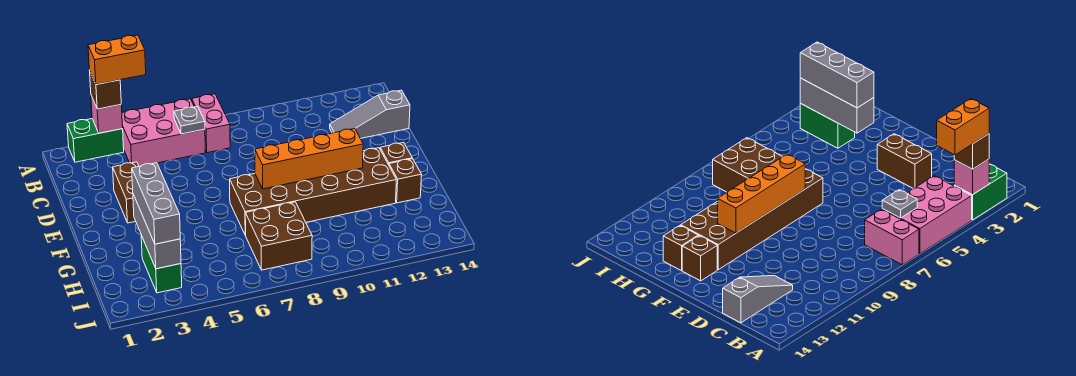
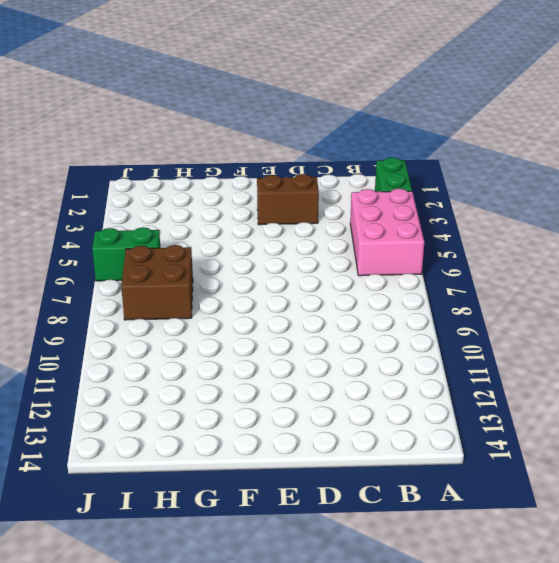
green 1x2 brick [92,227,160,281] -> green 1x2 brick moved to [141,236,182,293]
none -> pink 1x2 brick [192,94,230,153]
none -> grey 1x3 slope [330,90,410,139]
none -> brown 2x6 brick [230,148,396,235]

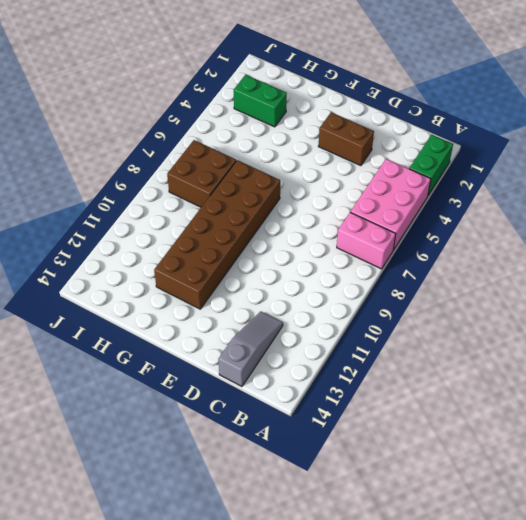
none -> brown 1x1 brick [380,142,412,165]
none -> brown 1x1 brick [389,159,422,203]
none -> pink 1x1 brick [91,96,123,133]

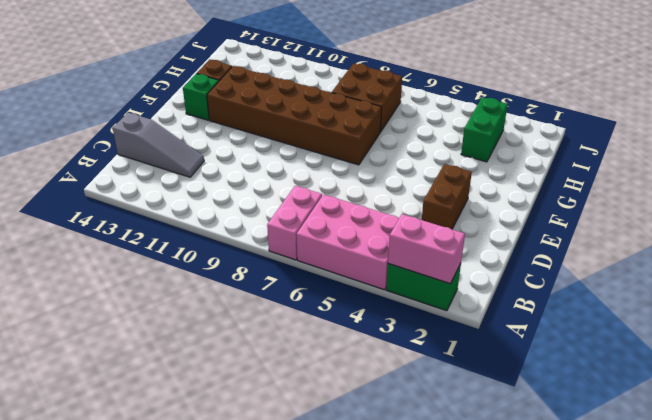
pink 1x2 brick [388,214,465,284] -> pink 1x1 brick [91,96,123,133]
green 1x1 brick [183,74,219,120] -> brown 1x1 brick [380,142,412,165]
none -> grey 1x1 plate [174,106,205,134]
none -> orange 1x4 brick [255,129,363,189]
none -> grey 1x3 brick [133,194,181,269]

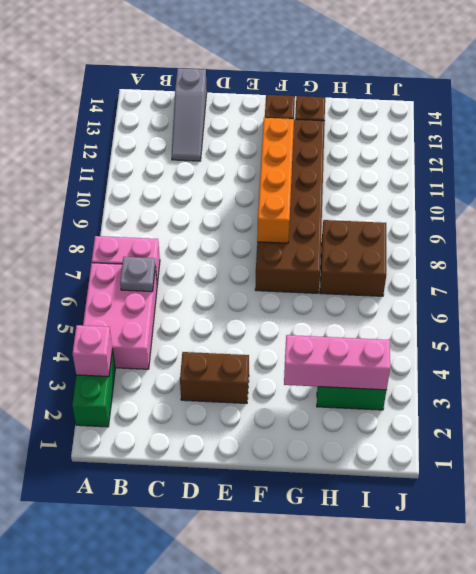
pink 1x3 brick [284,335,390,390] -> grey 1x3 brick [133,194,181,269]
none -> brown 1x1 brick [90,72,121,109]
none -> grey 1x3 brick [132,163,180,244]
none -> orange 1x2 brick [88,35,146,84]

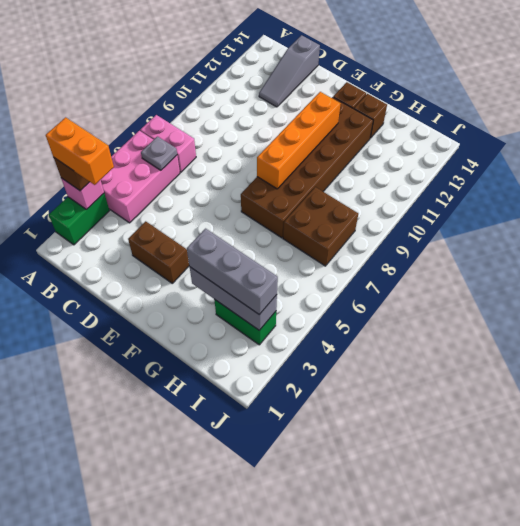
orange 1x2 brick [46,117,114,185] -> orange 1x2 brick turned to [88,35,146,84]

